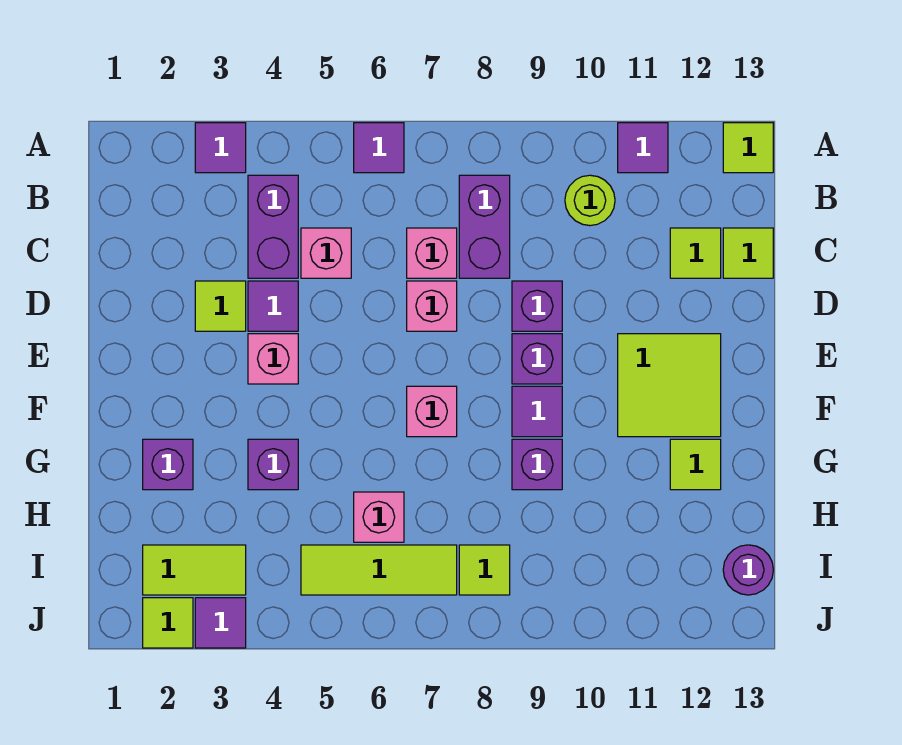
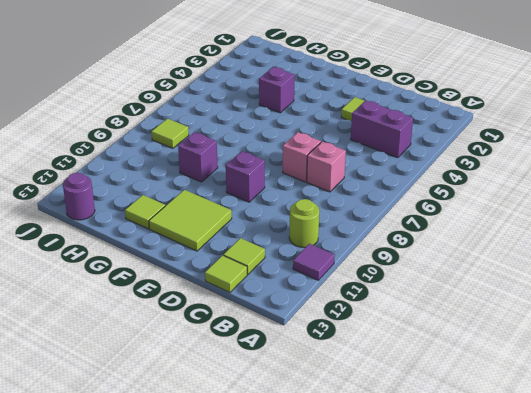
none -> purple 1x1 tile [195,123,246,173]
none -> purple 1x1 tile [354,123,404,173]
none -> lime 1x1 tile [723,123,773,173]
none -> purple 1x2 brick [459,175,510,278]

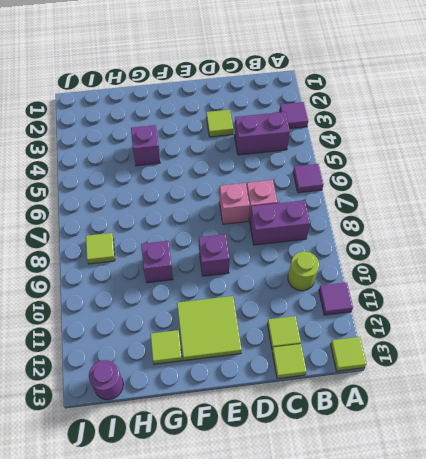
none -> pink 1x1 brick [301,228,351,278]
none -> purple 1x1 tile [248,281,298,331]
none -> purple 1x1 brick [512,281,562,331]
none -> pink 1x1 brick [248,334,298,384]

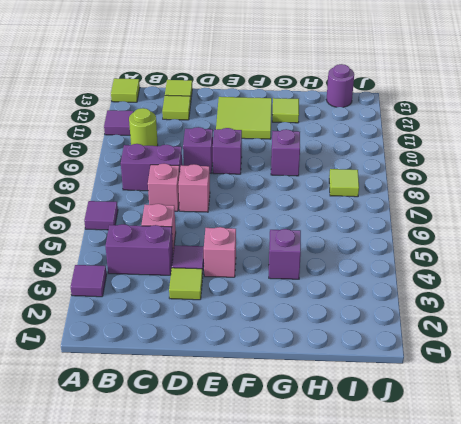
none -> pink 1x1 brick [407,386,457,437]
none -> purple 1x1 tile [512,386,562,437]
none -> purple 1x1 brick [143,439,193,490]
none -> pink 1x1 brick [354,492,404,542]

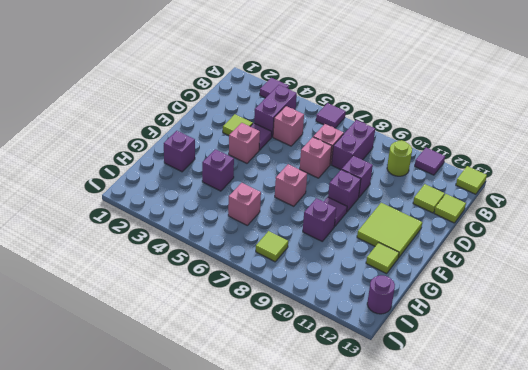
none -> lime 1x2 tile [143,545,246,595]
none -> lime 1x3 tile [301,545,457,595]
none -> lime 1x1 tile [143,598,193,648]
none -> purple 1x1 tile [195,598,246,648]

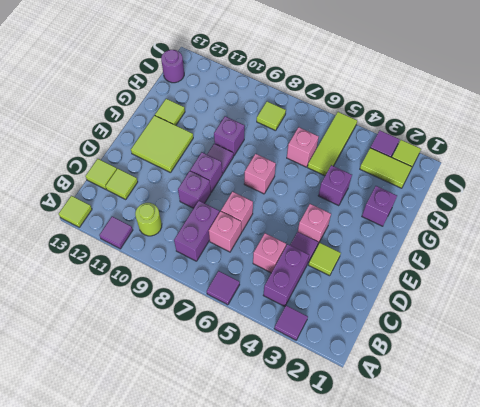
lime 1x3 tile [308,112,357,176] -> lime 1x3 tile turned to [301,545,457,595]

